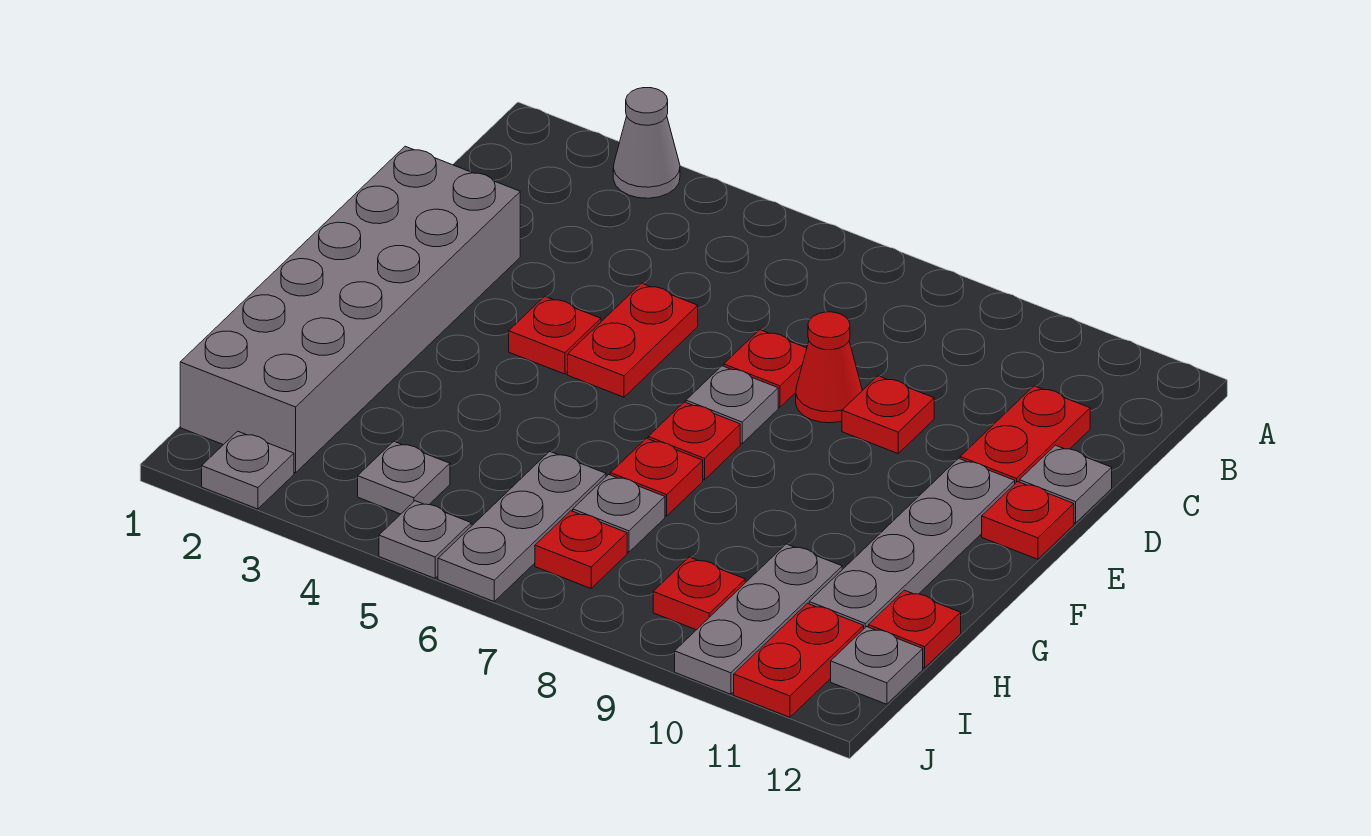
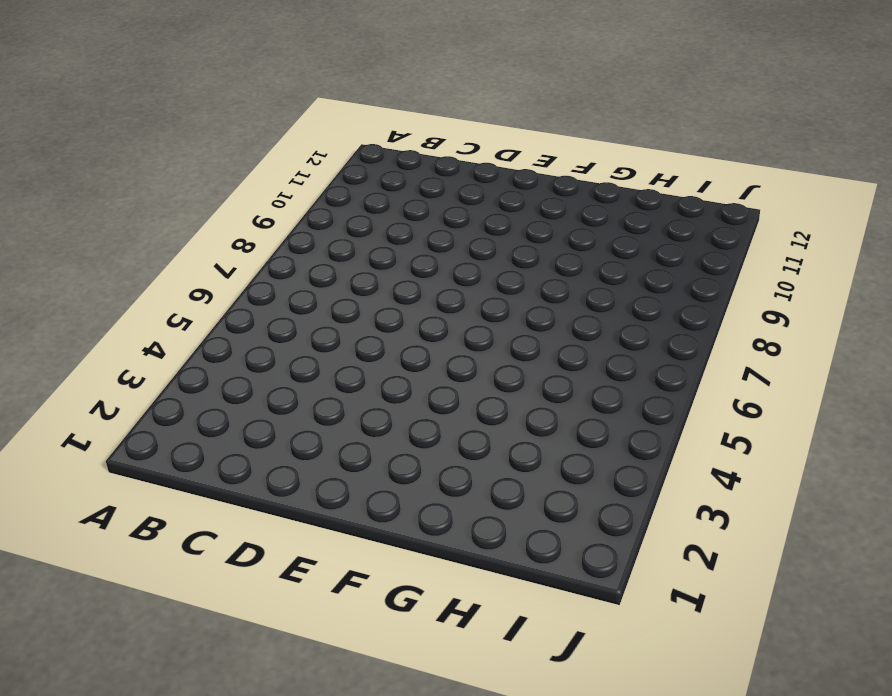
none -> grey 1x1 cone [613,88,680,198]
none -> red 1x2 plate [960,386,1090,483]
none -> grey 2x6 brick [180,146,520,473]

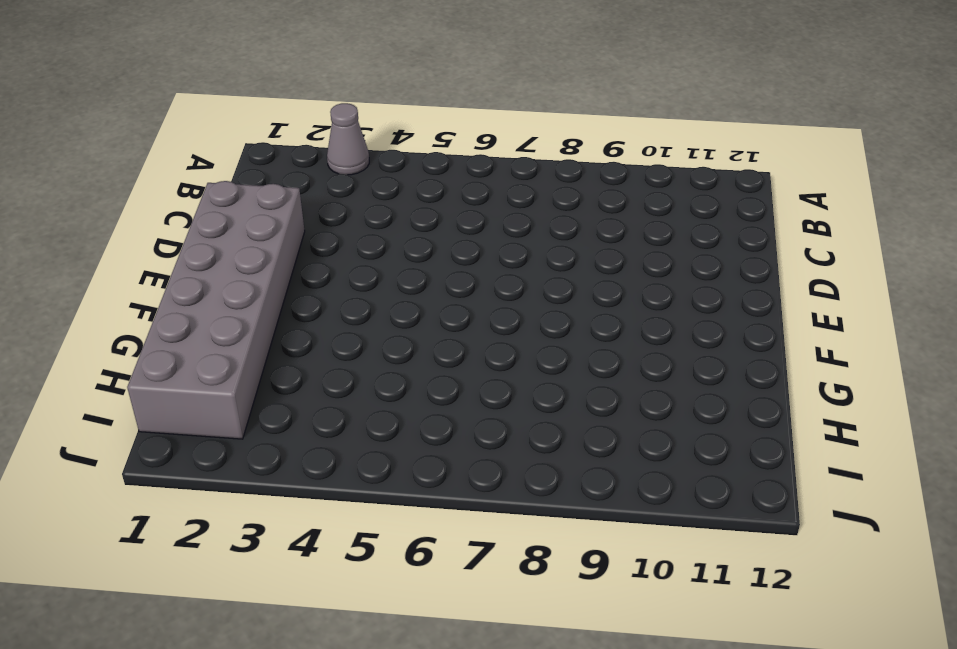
none -> red 1x2 plate [960,386,1090,483]
none -> red 1x2 plate [568,283,698,397]
none -> red 1x1 plate [724,330,807,407]

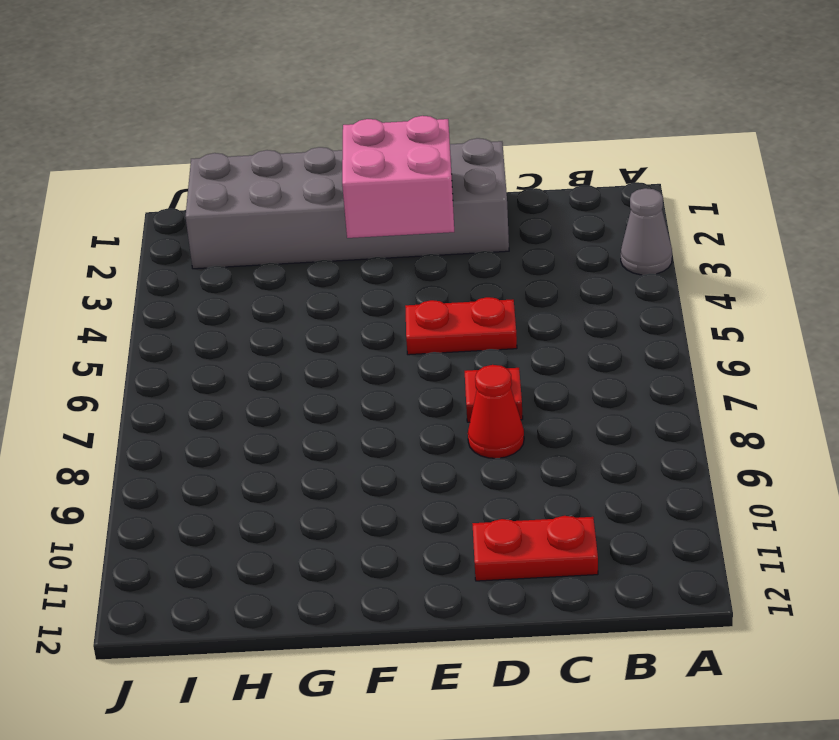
pink 2x2 brick [342,116,454,238] -> none
none -> red 1x1 plate [842,376,934,454]
none -> grey 1x1 plate [1019,445,1112,523]
none -> red 1x1 plate [509,296,601,374]

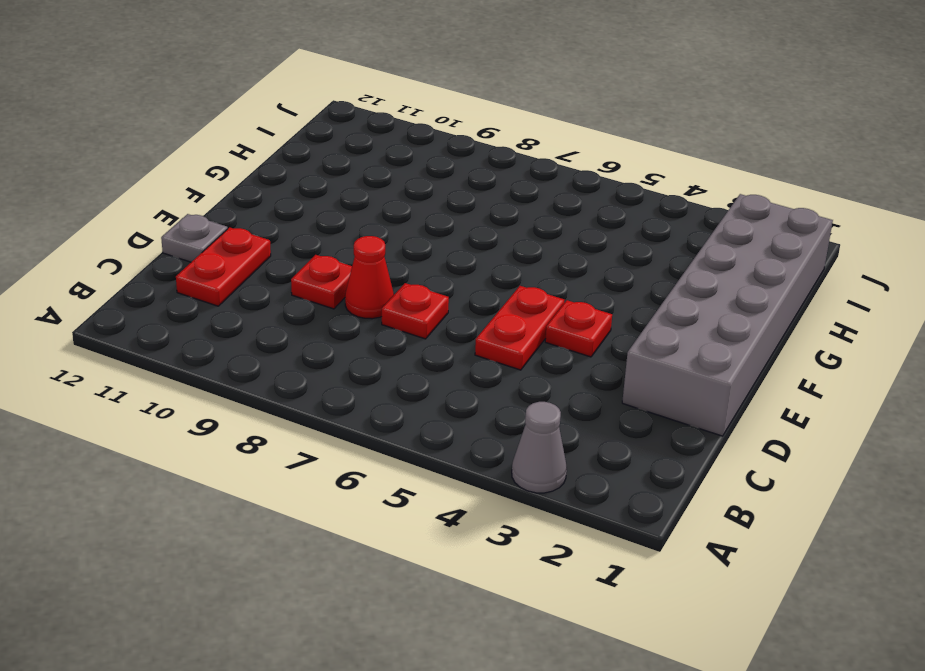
none -> grey 1x1 plate [686,366,778,443]
none -> grey 1x4 plate [809,458,1015,628]
none -> red 1x1 plate [982,482,1074,559]

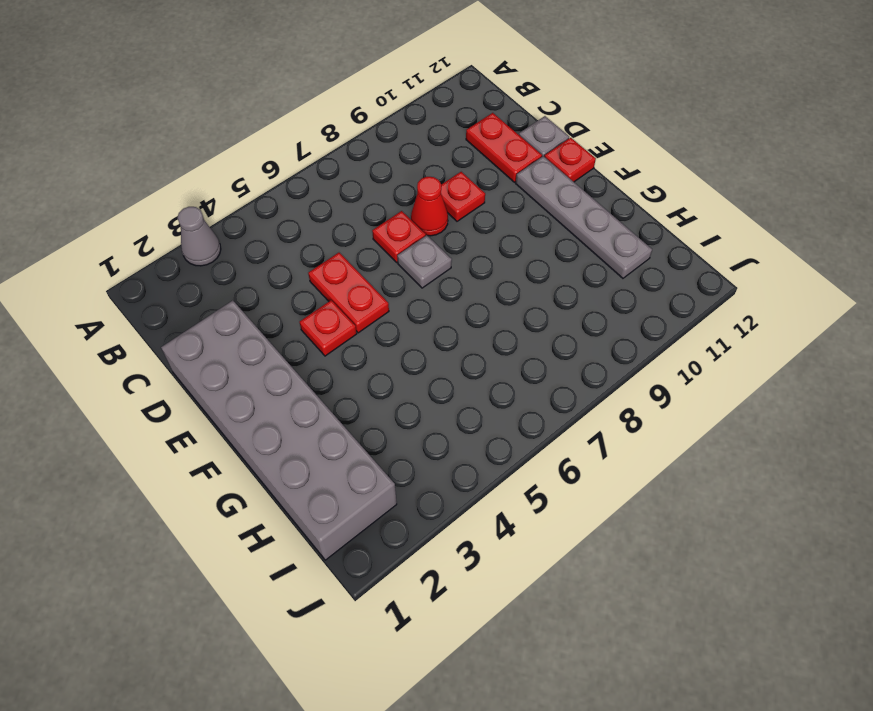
none -> red 1x1 plate [648,402,740,480]
none -> red 1x1 plate [610,438,703,516]
none -> grey 1x3 plate [438,451,606,601]

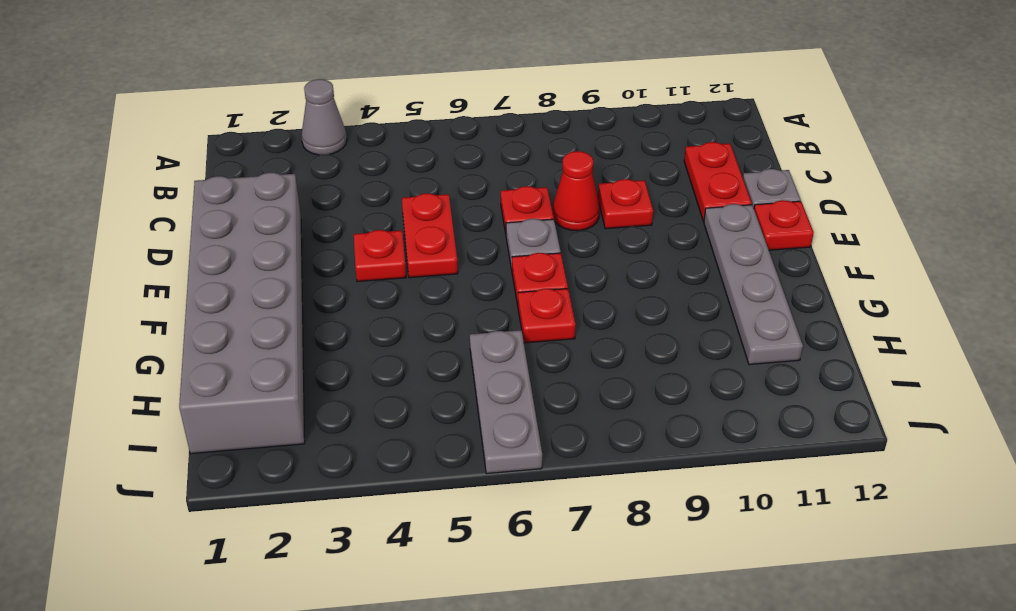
none -> grey 1x1 plate [573,475,665,552]
none -> grey 1x3 plate [675,544,842,694]
none -> red 1x1 plate [868,590,961,668]

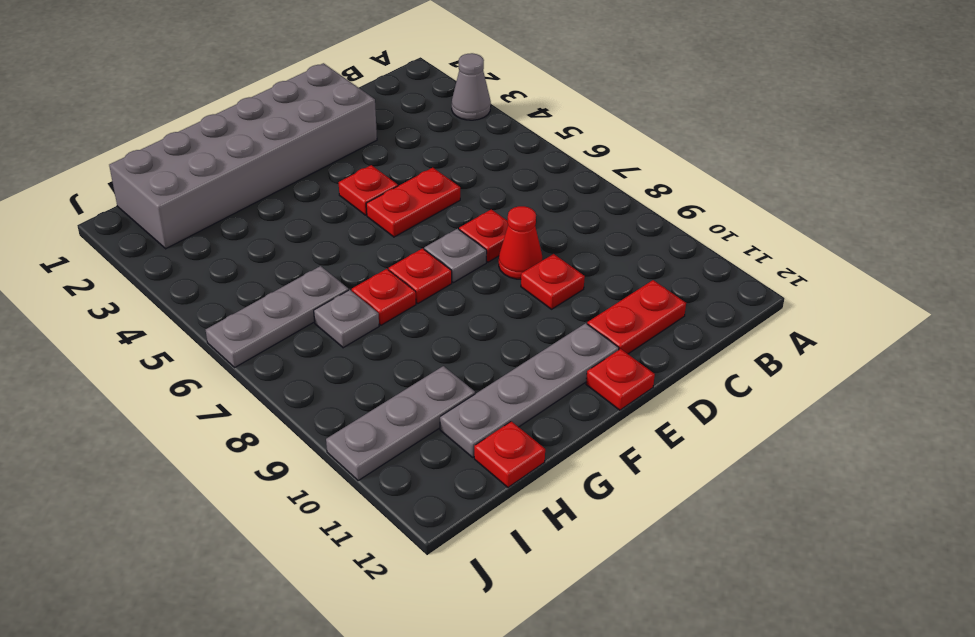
none -> grey 1x1 plate [1019,445,1112,523]
none -> grey 1x1 plate [358,441,450,514]
none -> red 1x1 plate [535,511,627,588]

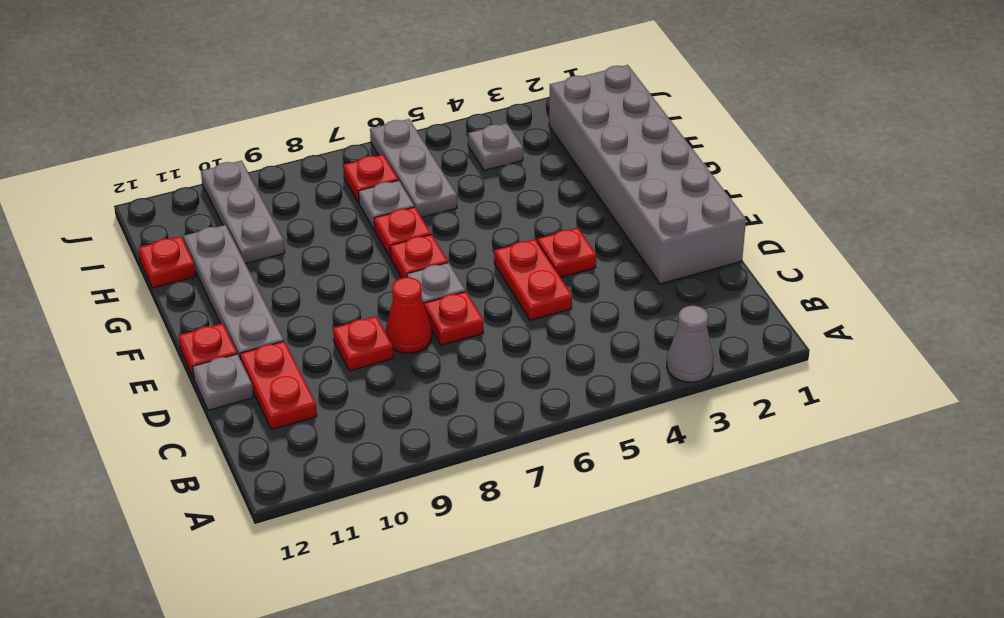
none -> red 1x1 plate [653,557,745,630]
none -> red 1x2 plate [734,603,864,717]
none -> grey 1x1 plate [831,627,923,704]

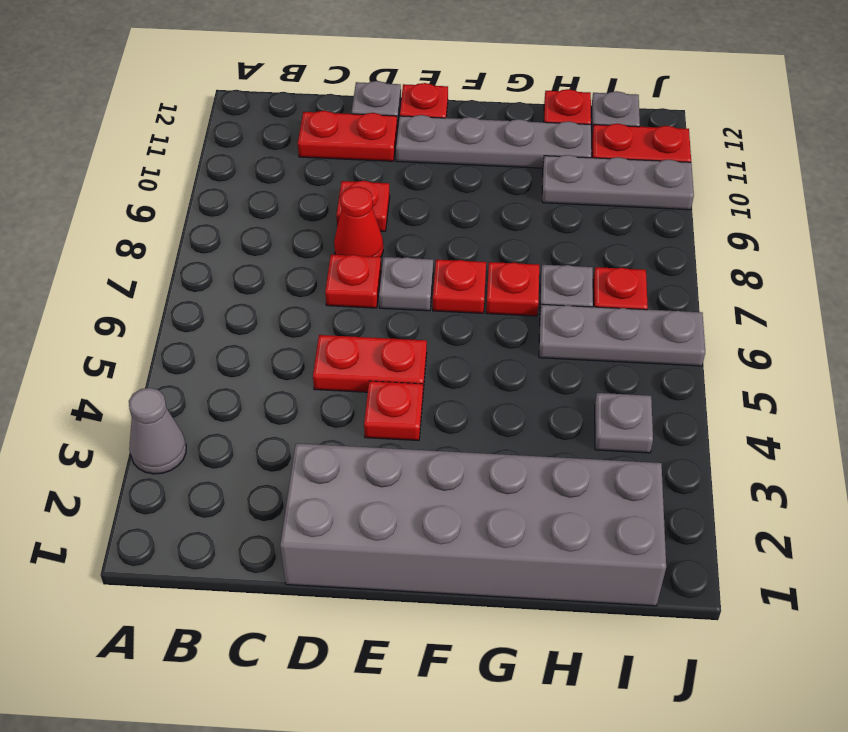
none -> red 1x1 plate [653,557,745,630]
none -> grey 1x1 plate [202,431,294,509]
none -> grey 1x1 plate [379,501,471,578]

